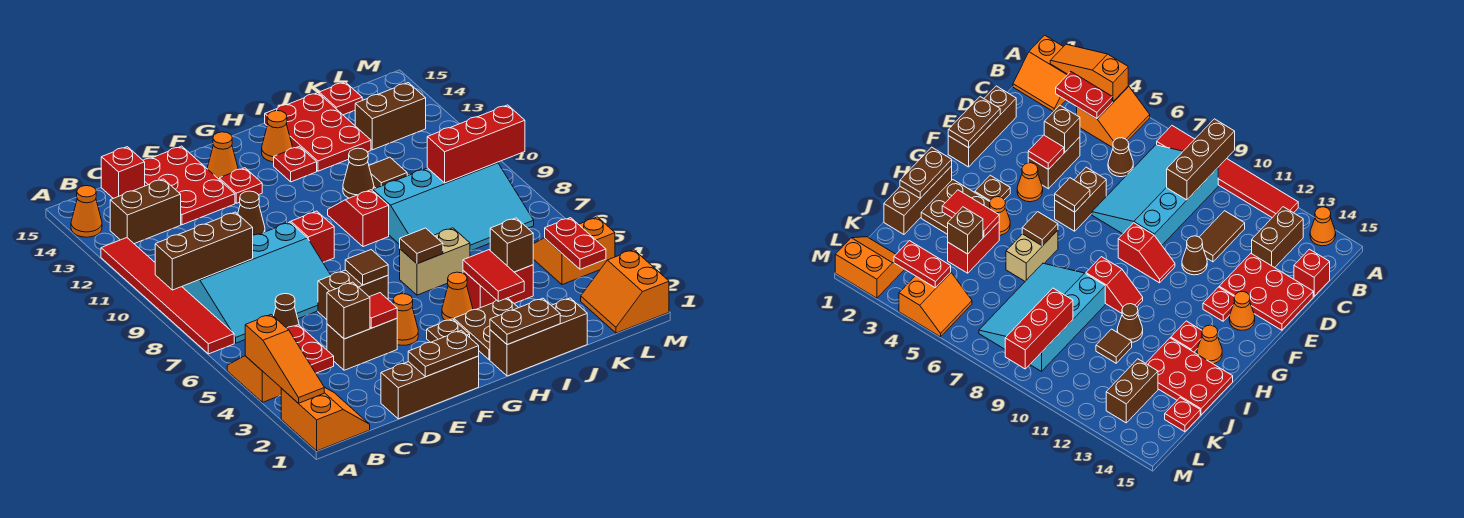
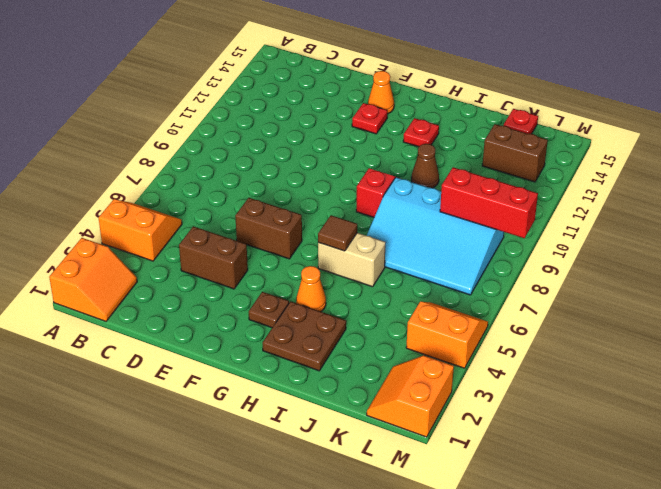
none -> red 1x6 tile [101,238,234,354]
none -> orange 1x1 cone [71,186,102,237]
none -> cyan 3x4 slope [182,222,331,343]
none -> brown 1x2 brick [110,179,181,244]

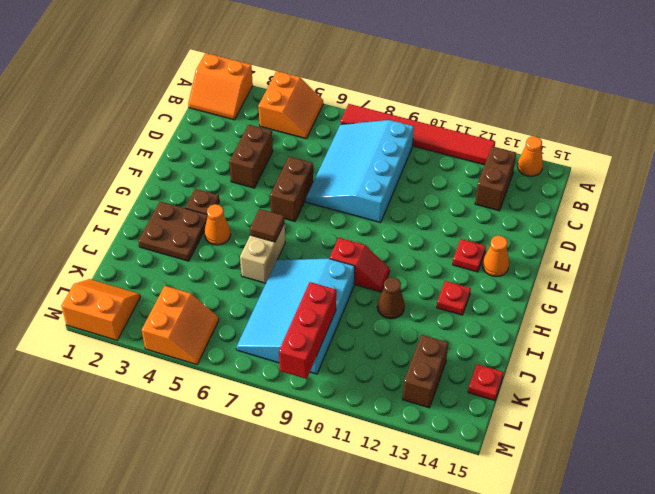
none -> brown 1x1 cone [274,294,299,328]
none -> brown 1x2 tile [1200,211,1245,262]
none -> red 1x1 brick [101,147,145,199]
none -> brown 1x3 brick [381,356,479,419]

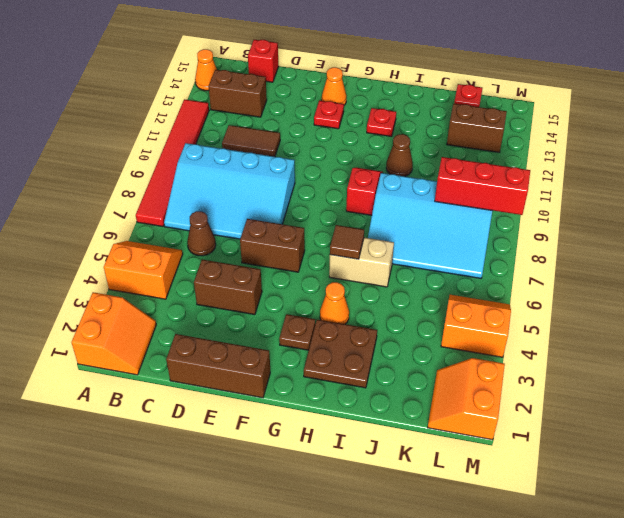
none -> red 2x3 plate [143,146,235,225]
none -> brown 1x1 cone [238,191,265,235]
none -> orange 1x1 cone [393,294,418,345]
none -> red 1x2 slope [290,211,334,262]

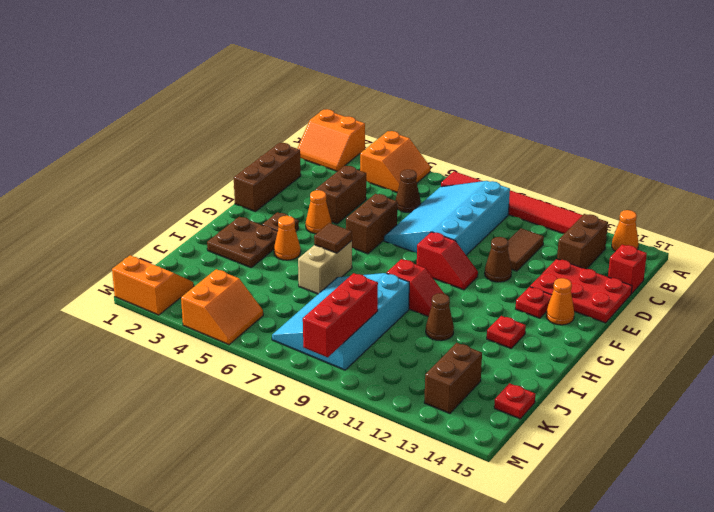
none -> brown 1x3 brick [490,298,587,376]
none -> orange 1x1 cone [262,111,293,162]
none -> red 1x2 brick [463,265,533,310]
none -> red 2x3 plate [265,93,371,171]

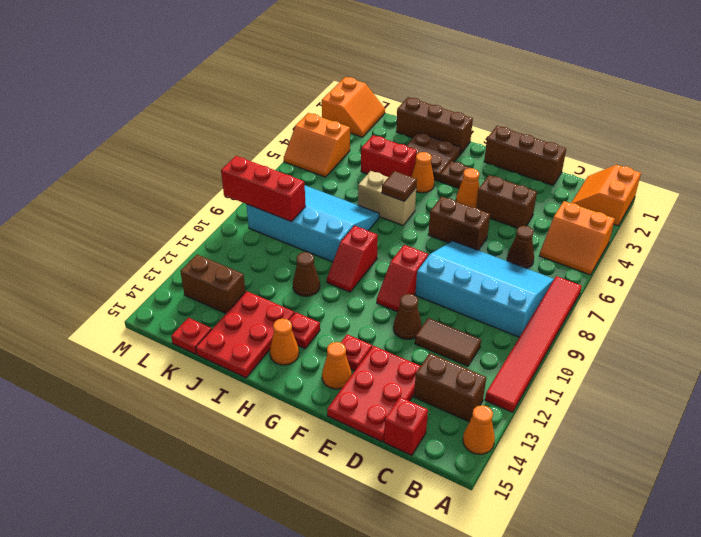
none -> brown 1x1 tile [369,157,407,188]
none -> orange 1x3 slope [245,315,324,403]
none -> brown 1x3 brick [155,212,253,290]
none -> red 1x2 plate [287,325,334,373]

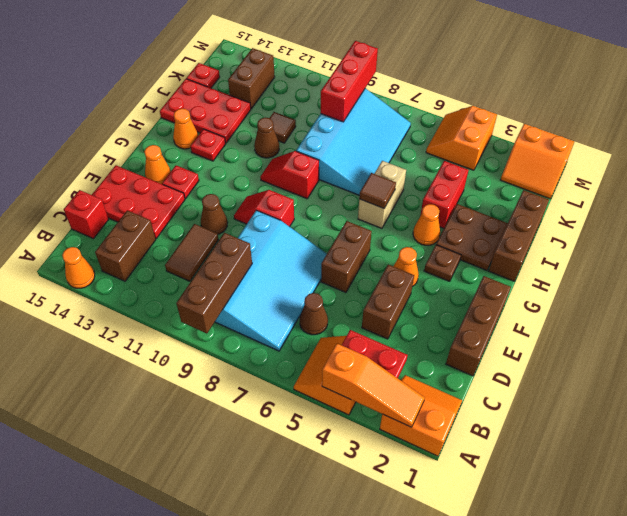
none -> red 1x6 tile [101,238,234,354]
none -> brown 1x1 brick [327,282,370,339]
none -> brown 1x2 plate [408,330,479,377]
none -> red 1x1 tile [370,293,397,328]

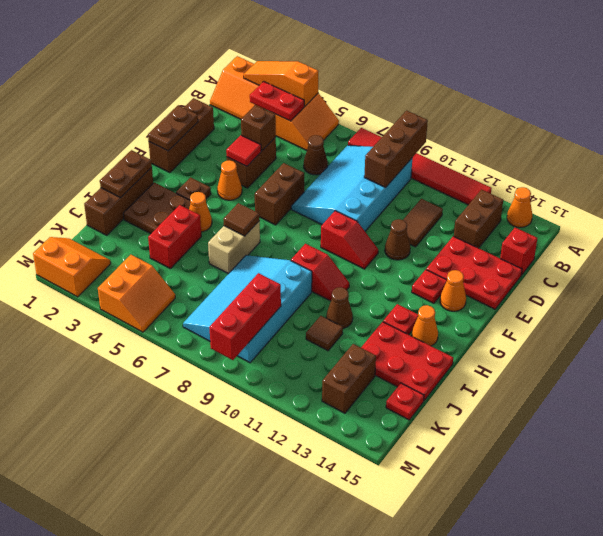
none -> brown 1x1 tile [345,250,388,285]
none -> red 1x2 tile [463,250,524,301]
none -> brown 1x1 brick [490,218,533,272]
none -> red 1x2 plate [545,218,606,269]

